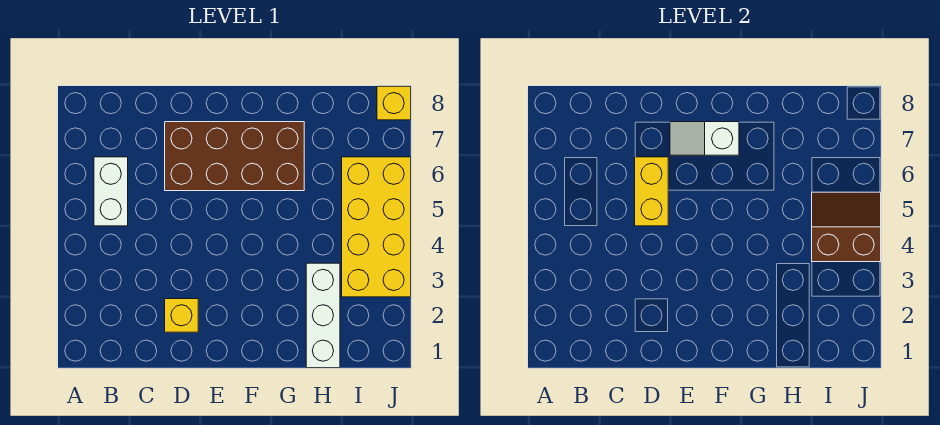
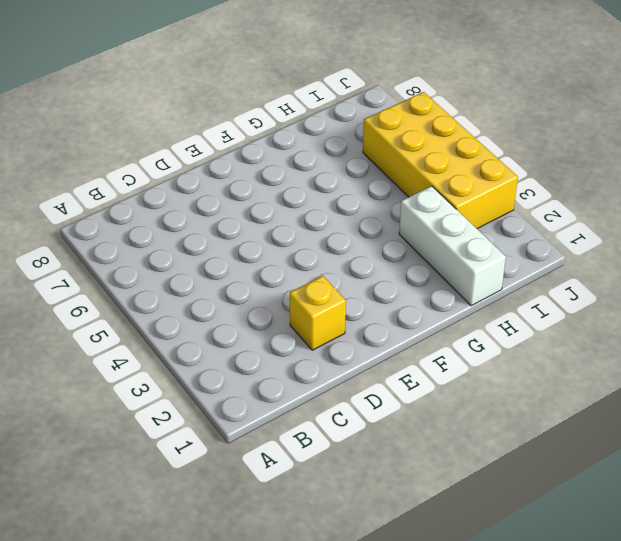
none -> white 1x2 brick [94,157,128,226]
none -> brown 2x4 brick [165,122,304,191]

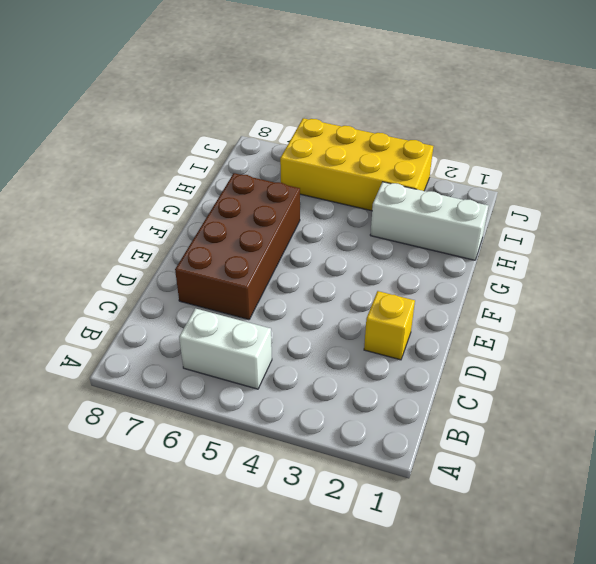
none -> yellow 1x1 brick [377,86,411,120]
none -> yellow 1x2 brick [635,157,668,226]

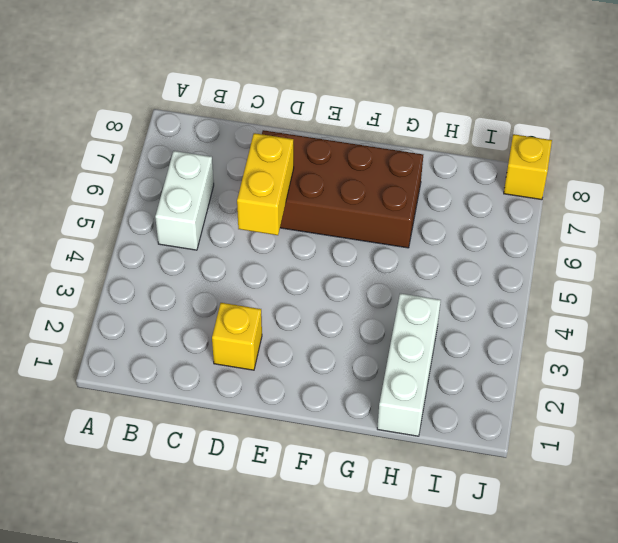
none -> yellow 2x4 brick [342,157,411,297]
none -> white 1x2 slope [670,122,739,155]

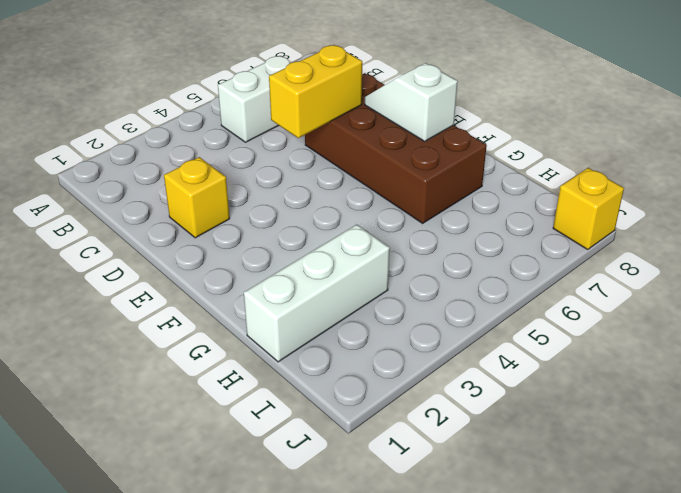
none -> yellow 2x4 brick [342,157,411,297]
none -> brown 2x2 slope [812,192,881,262]

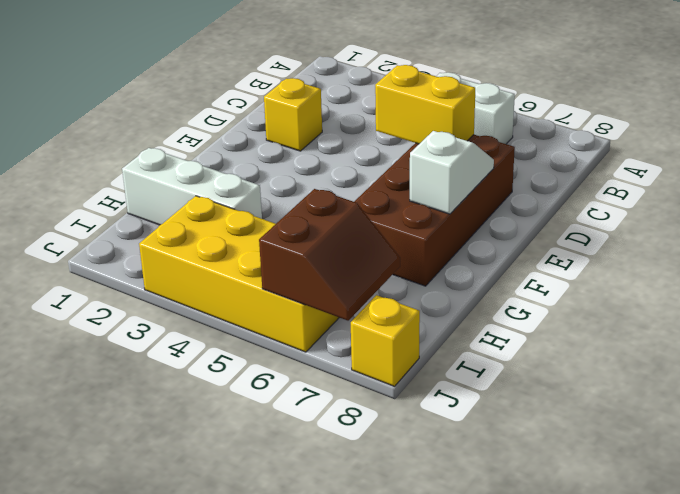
brown 2x2 slope [259,189,400,321] -> brown 2x2 slope moved to [812,192,881,262]

